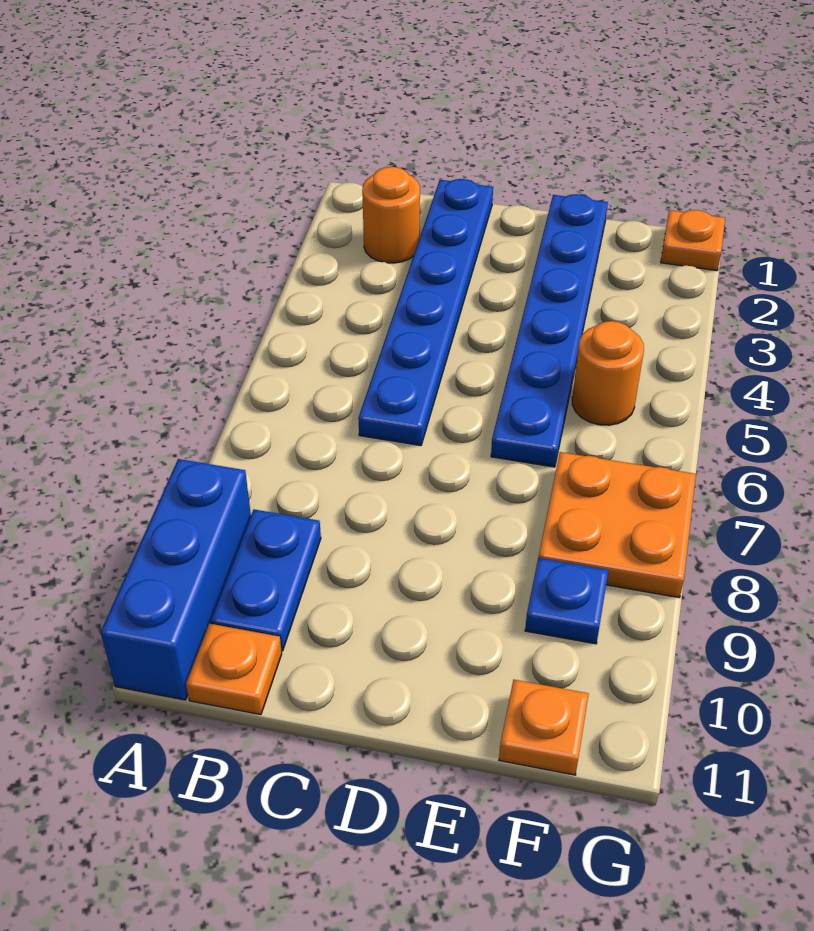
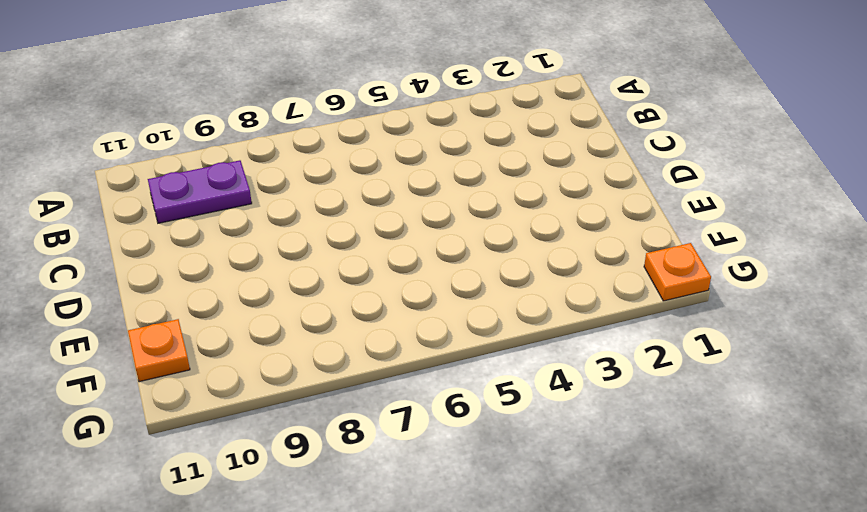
purple 1x2 plate [148,160,252,223] -> blue 1x2 plate [210,509,321,651]
none -> blue 1x3 brick [101,459,251,700]
none -> orange 1x1 round brick [362,167,420,263]

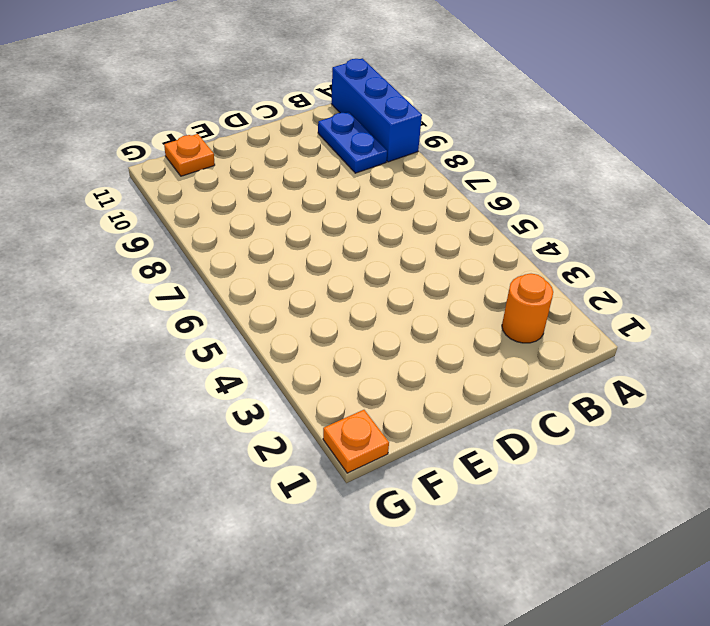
none -> orange 1x1 plate [186,624,282,715]
none -> blue 1x6 plate [358,179,493,446]

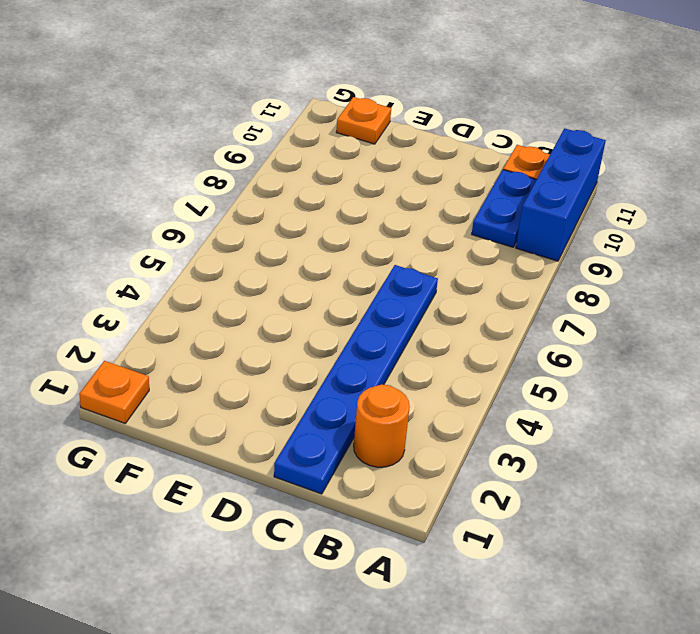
none -> blue 1x6 plate [491,194,608,467]
none -> orange 1x1 round brick [572,321,644,425]

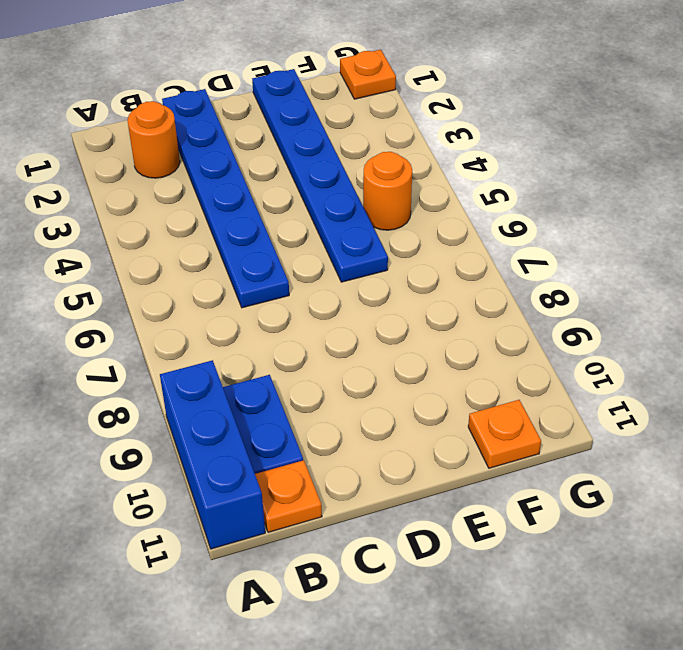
none -> orange 2x2 plate [539,452,696,598]
none -> blue 1x1 plate [525,558,608,644]

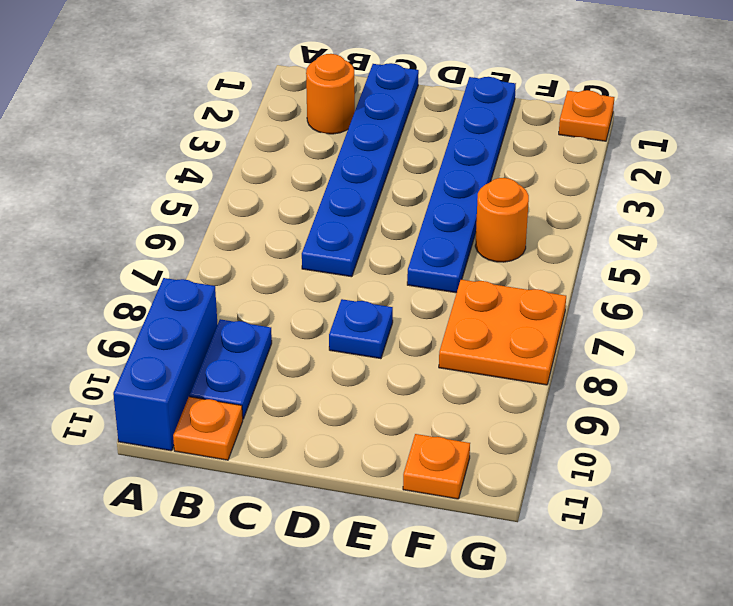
blue 1x1 plate [329,299,393,359] -> blue 1x1 plate moved to [525,558,608,644]

